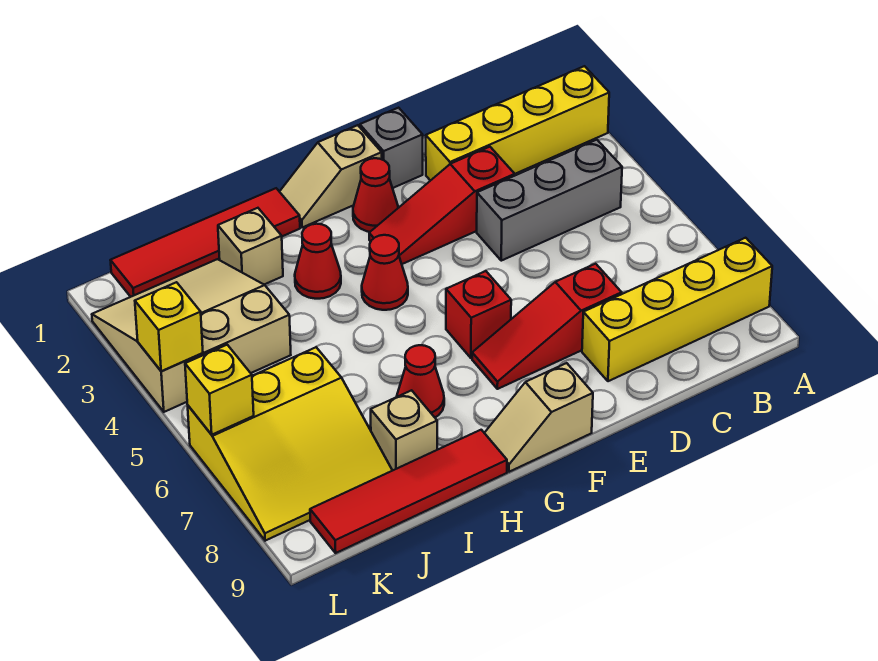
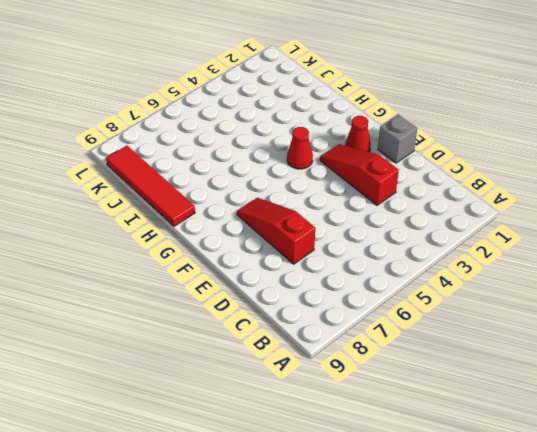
none -> yellow 1x4 brick [426,66,609,181]
none -> yellow 1x4 brick [582,238,772,381]
none -> grey 1x3 brick [477,140,622,261]

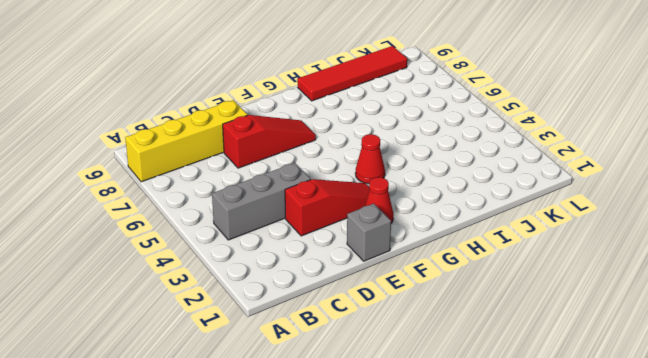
none -> yellow 1x4 brick [426,66,609,181]
none -> tan 1x2 slope [280,125,382,228]
none -> red 1x1 brick [446,271,511,358]

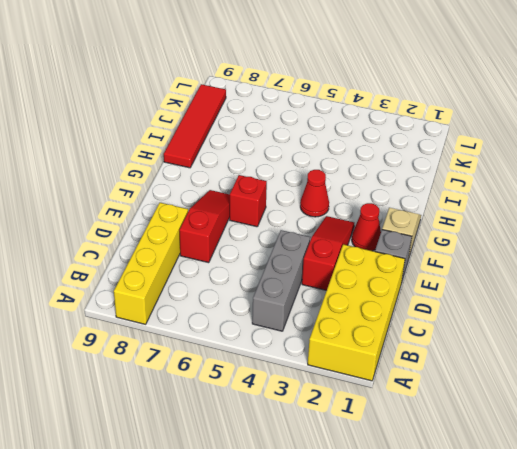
yellow 2x4 brick [308,244,405,381] -> yellow 1x4 brick [426,66,609,181]
none -> tan 1x2 slope [485,363,593,472]
none -> red 1x4 tile [110,188,300,297]
none -> red 1x1 cone [295,224,341,299]

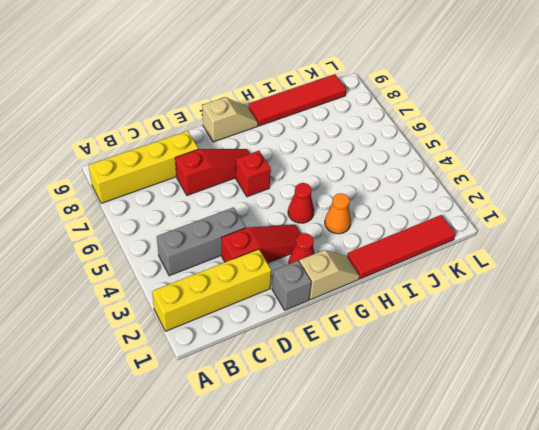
orange 1x1 cone [325,193,351,234] -> red 1x1 cone [295,224,341,299]
none -> red 1x1 cone [397,345,444,417]
none -> tan 1x1 brick [218,208,283,284]
none -> tan 1x1 brick [371,390,437,471]

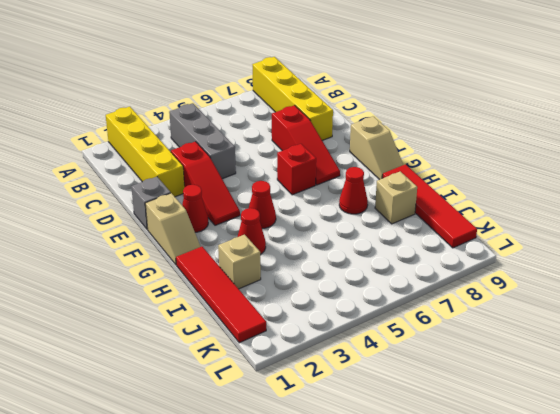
none -> tan 3x3 slope [92,259,291,412]
none -> yellow 3x3 slope [188,347,392,541]
none -> yellow 1x1 brick [135,282,203,371]

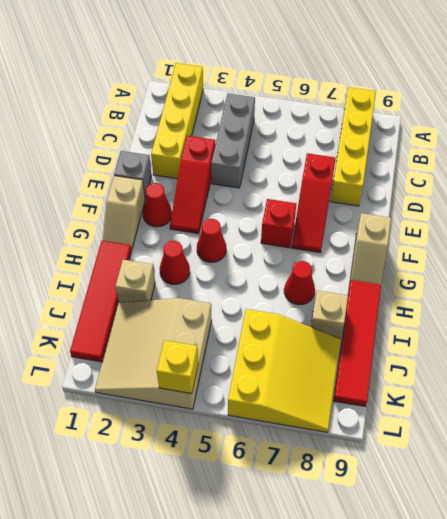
none -> yellow 1x1 brick [185,345,254,435]

